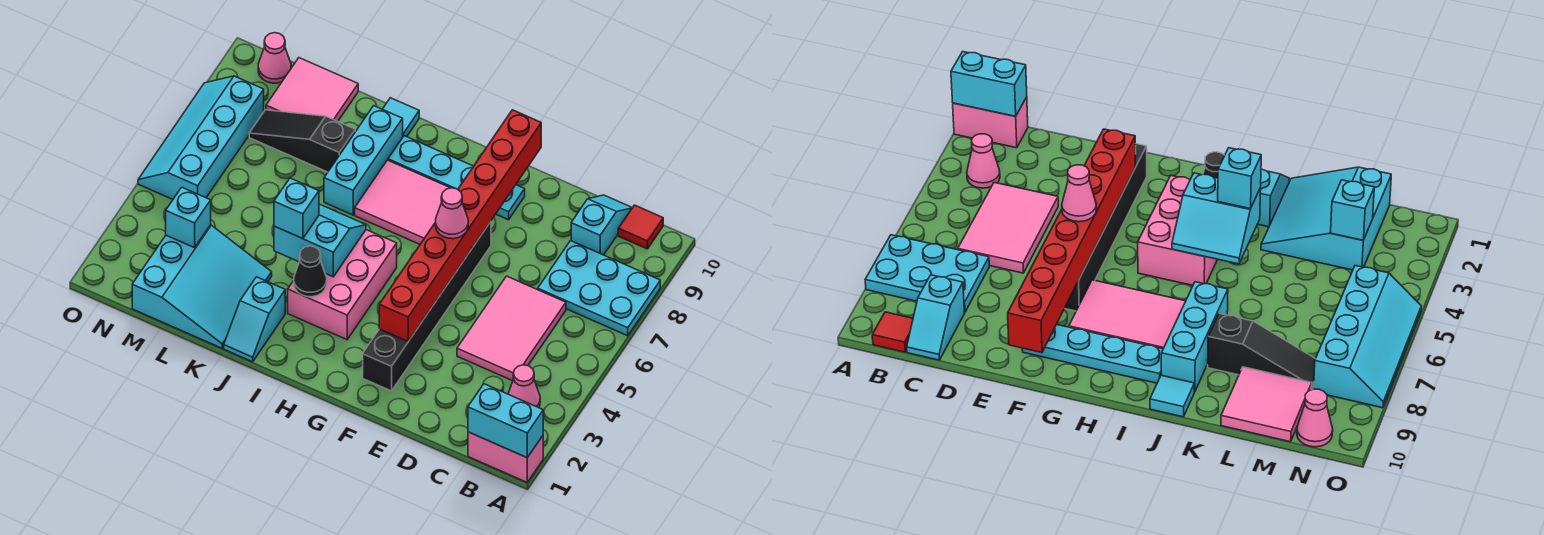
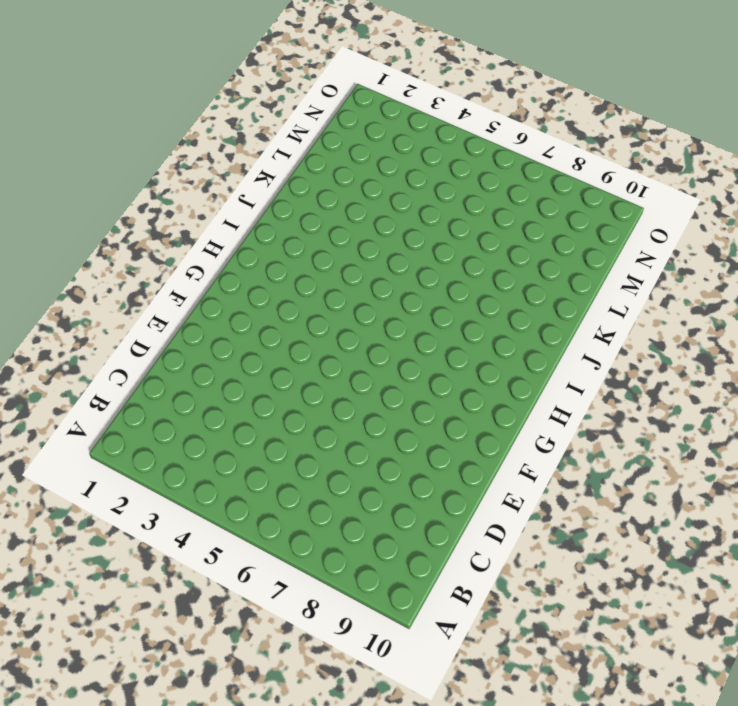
none -> pink 1x2 brick [468,432,543,482]
none -> cyan 2x3 plate [538,241,660,336]
none -> pink 1x1 cone [508,365,540,408]

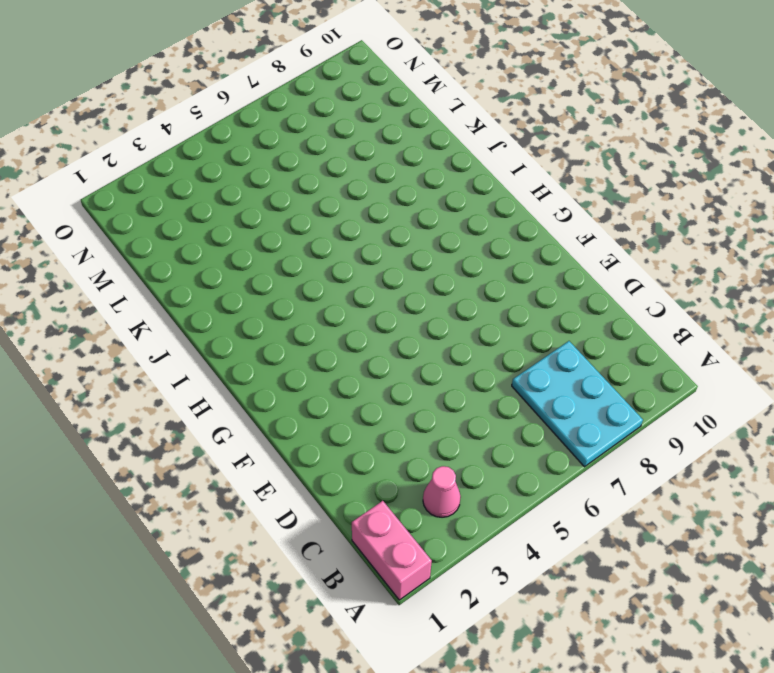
none -> red 1x1 tile [618,205,663,249]
none -> pink 2x3 tile [457,276,566,381]
none -> cyan 1x2 slope [571,195,632,255]

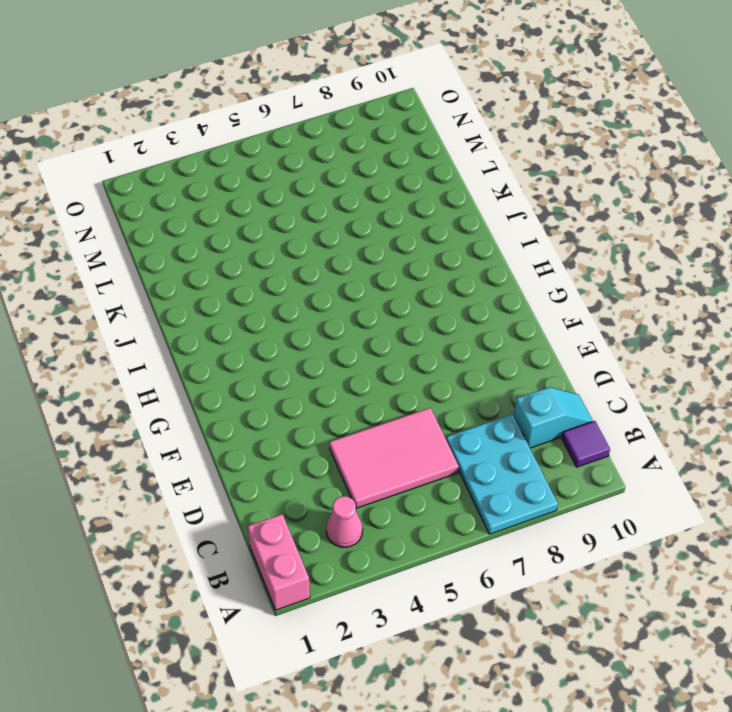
purple 1x1 tile [562,421,610,467] -> red 1x1 tile [618,205,663,249]
none -> black 1x6 brick [363,222,491,391]
none -> cyan 1x4 plate [388,136,525,220]
none -> pink 2x3 tile [355,160,450,244]

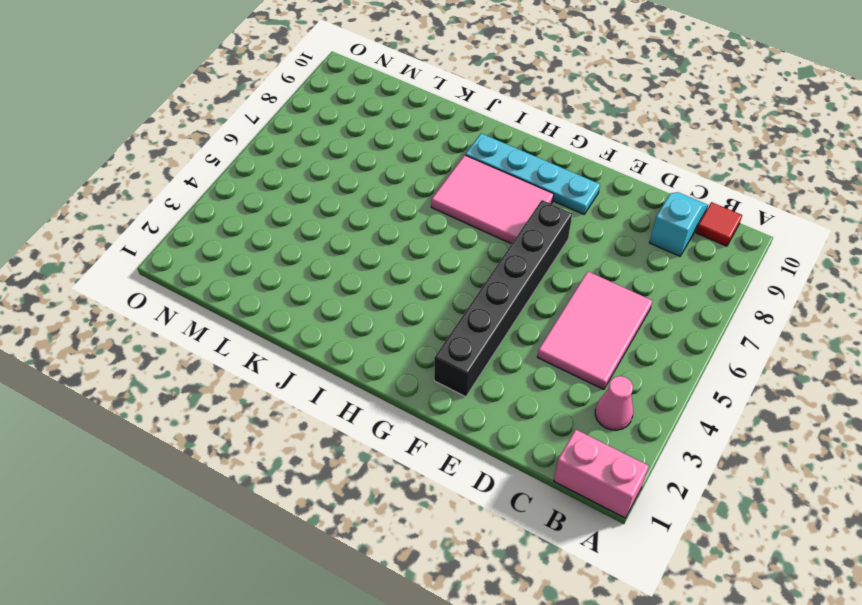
none -> cyan 2x3 plate [538,241,660,336]
none -> pink 2x3 brick [288,230,397,340]
none -> cyan 1x2 slope [224,277,285,362]

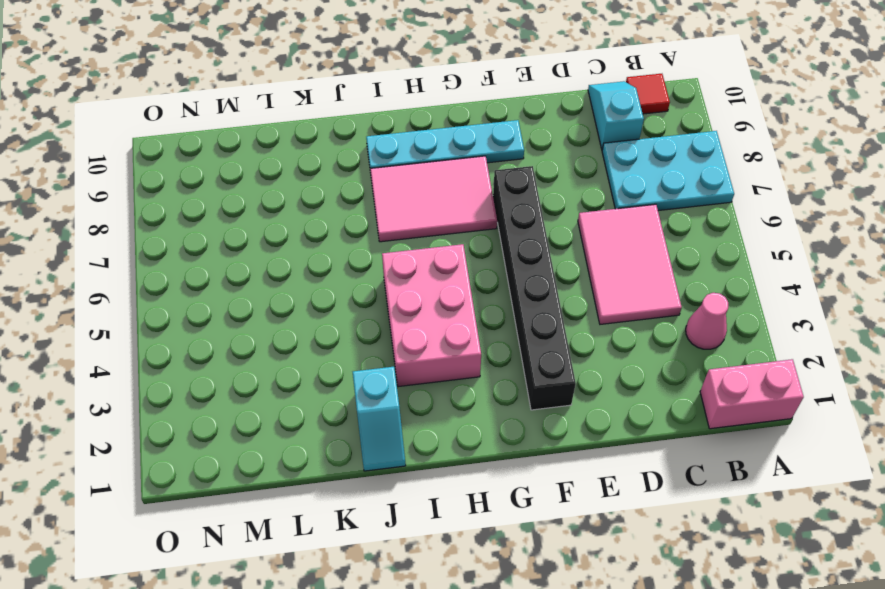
none -> cyan 1x3 brick [324,106,403,215]
none -> cyan 1x1 tile [383,98,419,137]
none -> cyan 3x3 slope [132,225,272,348]

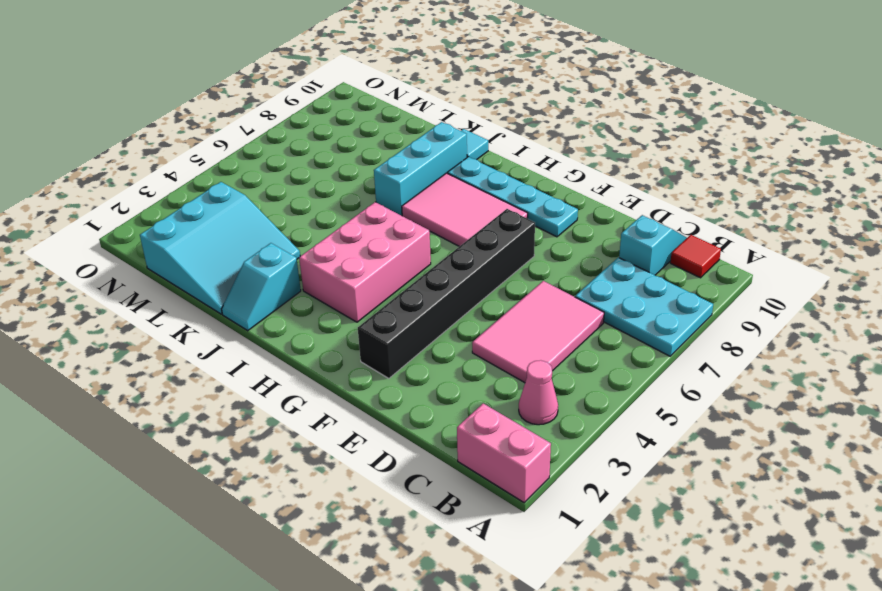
none -> black 1x3 slope [249,110,355,172]
none -> pink 2x2 tile [266,58,358,121]
none -> cyan 2x4 slope [138,76,264,199]

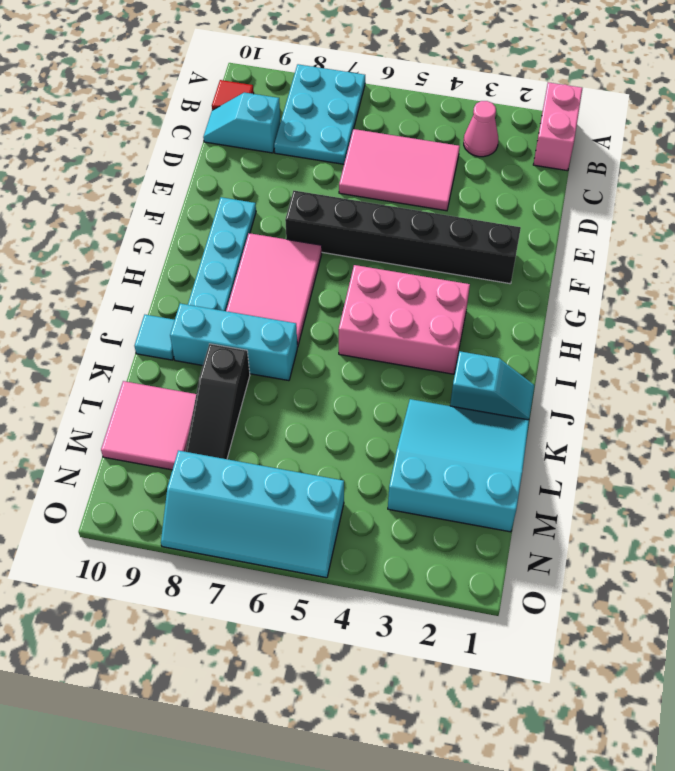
none -> pink 1x1 cone [258,33,291,83]
none -> cyan 1x2 brick [468,384,543,458]
none -> red 1x8 brick [379,110,541,341]

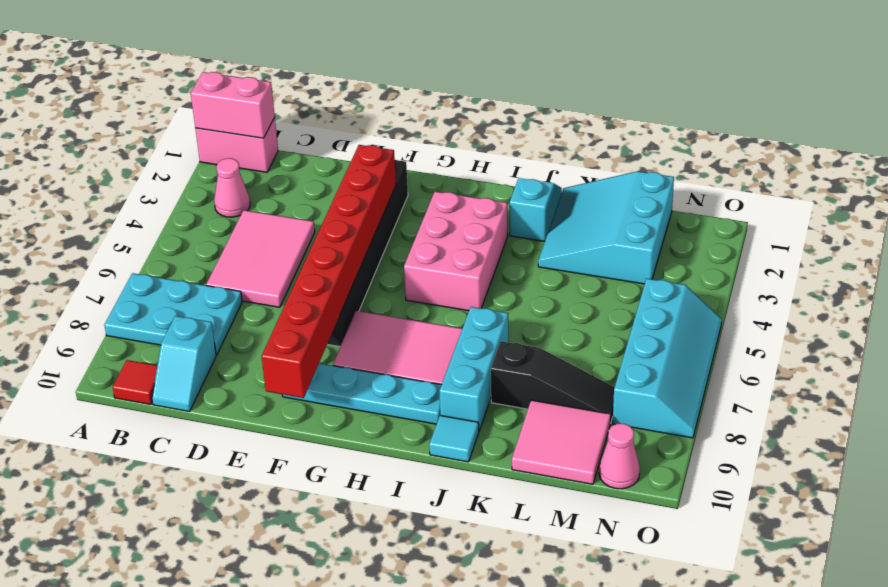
pink 1x2 brick [191,72,275,138] -> cyan 1x2 brick [468,384,543,458]
none -> black 1x1 cone [294,246,327,297]
none -> cyan 2x2 slope [274,204,366,277]
none -> cyan 1x1 brick [166,187,211,248]

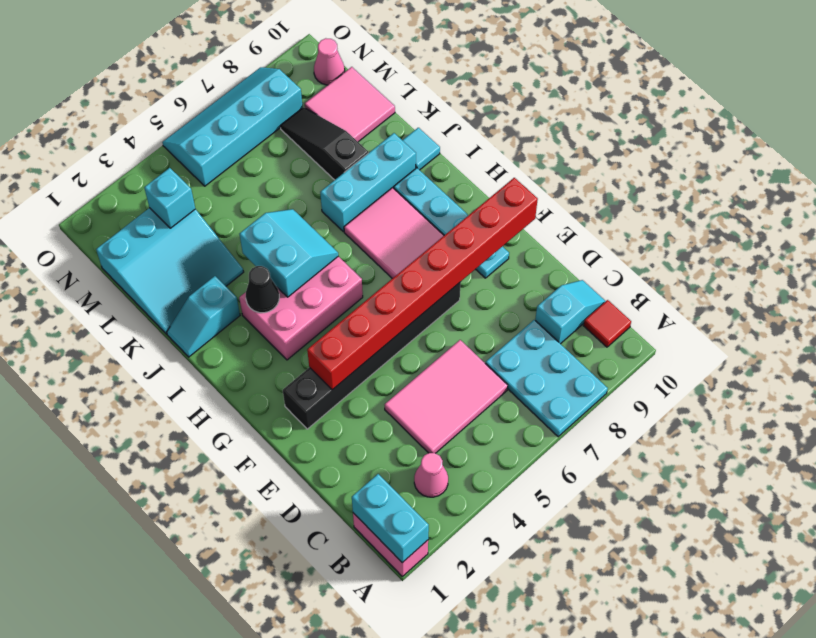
none -> pink 1x1 cone [436,188,468,239]
none -> cyan 1x1 brick [274,178,319,239]

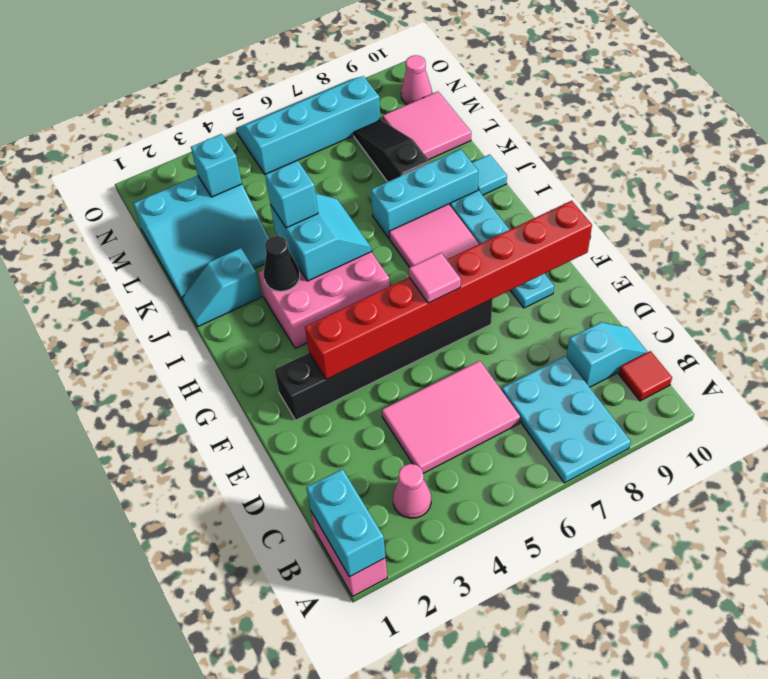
pink 1x1 tile [409,253,461,303] -> pink 1x1 cone [436,188,468,239]

